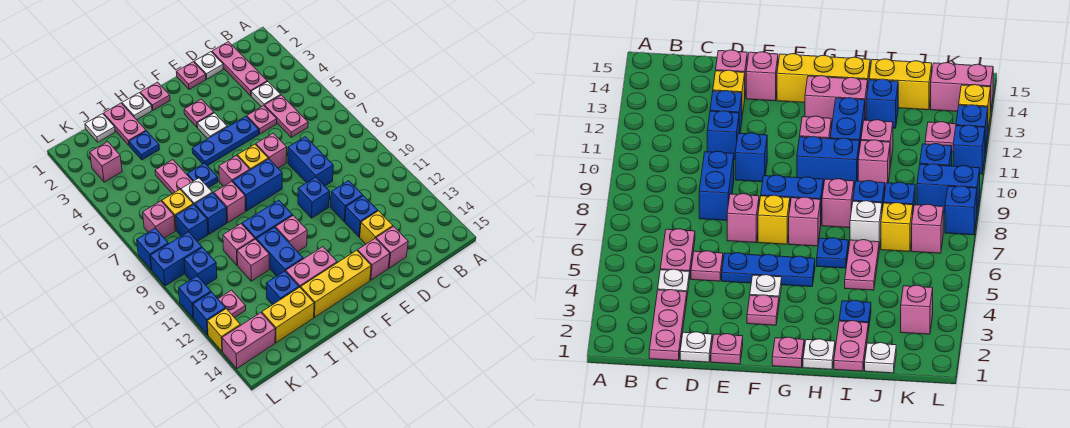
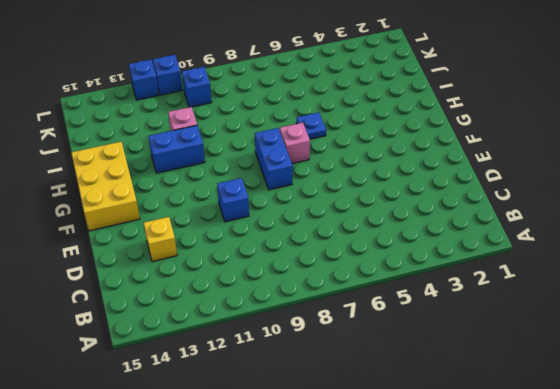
yellow 2x3 brick [71,142,140,231] -> yellow 1x3 brick [301,250,371,317]
none -> pink 1x3 plate [212,42,267,96]
none -> white 1x1 plate [251,82,281,107]
none -> pink 1x2 plate [265,95,308,137]
none -> white 1x1 plate [194,52,223,79]

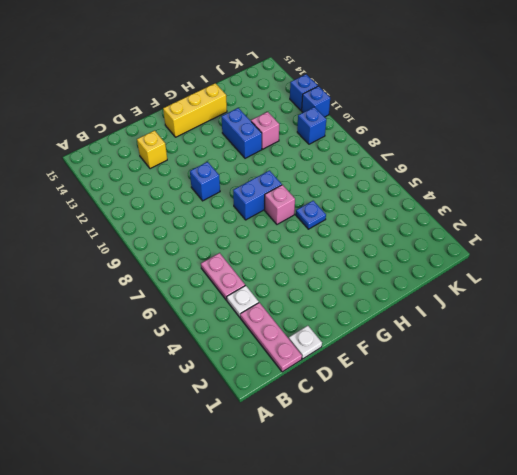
none -> pink 1x1 plate [247,106,277,134]
none -> blue 1x2 brick [288,137,333,186]
none -> blue 1x1 brick [331,181,363,222]
none -> blue 1x1 brick [345,196,378,237]

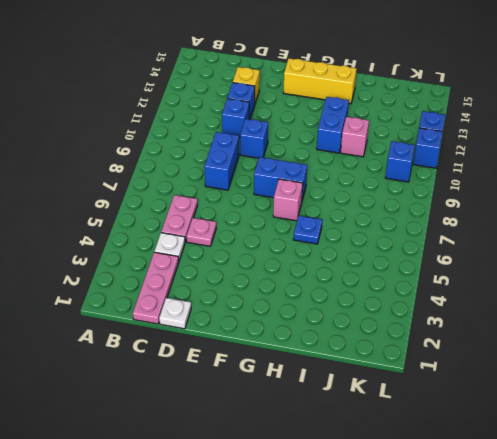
none -> pink 1x1 brick [376,226,408,268]
none -> pink 1x1 plate [176,62,206,89]
none -> blue 1x3 plate [192,116,259,166]
none -> pink 1x1 brick [256,133,287,168]

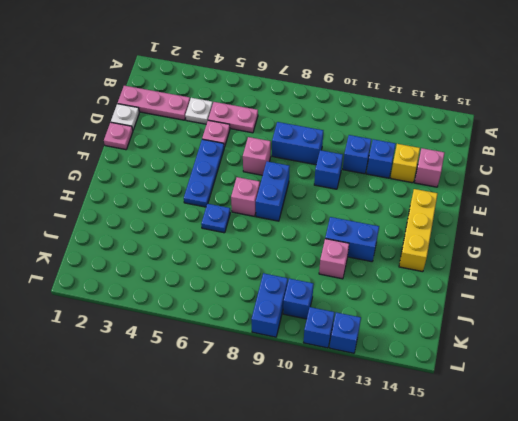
none -> pink 1x1 brick [358,238,390,280]
none -> pink 1x1 plate [184,99,214,127]
none -> white 1x1 plate [197,113,227,139]
none -> yellow 1x1 brick [237,144,268,170]

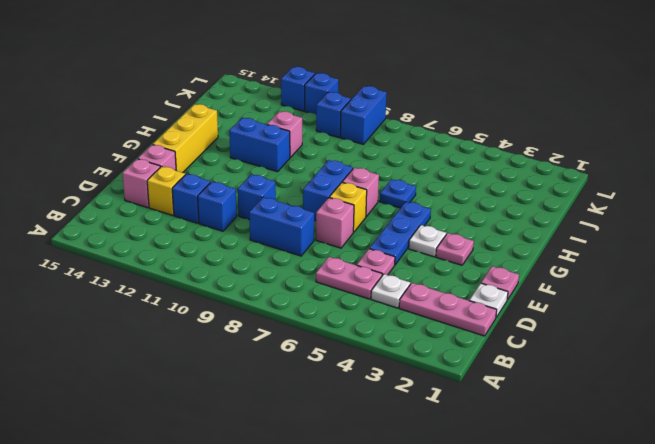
none -> pink 1x1 plate [140,82,170,110]
none -> blue 1x2 brick [242,200,293,239]
none -> pink 1x1 brick [275,215,307,252]
none -> pink 1x2 brick [286,247,337,288]

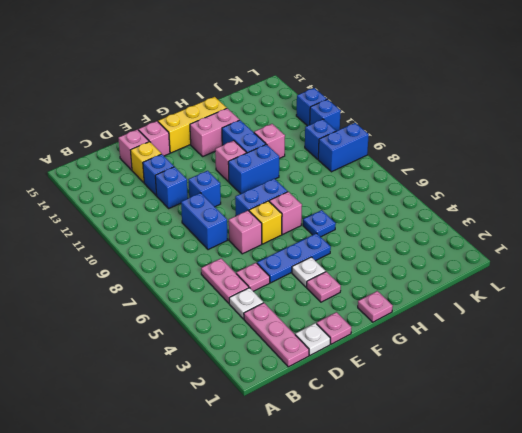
none -> white 1x1 plate [122,93,152,120]
none -> pink 1x1 brick [214,182,246,222]
none -> pink 1x2 plate [104,103,146,145]
none -> blue 1x1 plate [129,131,160,160]

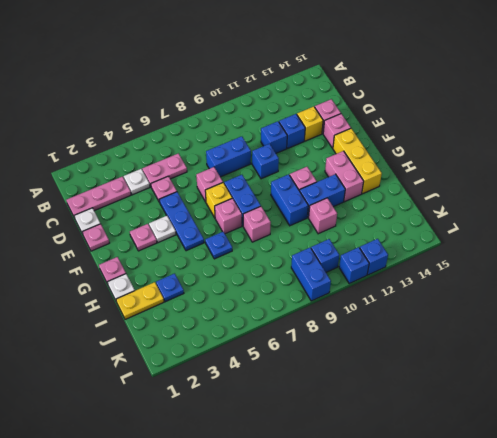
yellow 1x2 plate [116,282,164,320] -> pink 1x2 plate [104,103,146,145]
none -> pink 1x2 plate [155,160,193,194]
none -> white 1x1 brick [181,178,212,205]
none -> blue 1x1 brick [195,193,227,234]
none -> pink 1x1 brick [223,224,255,265]

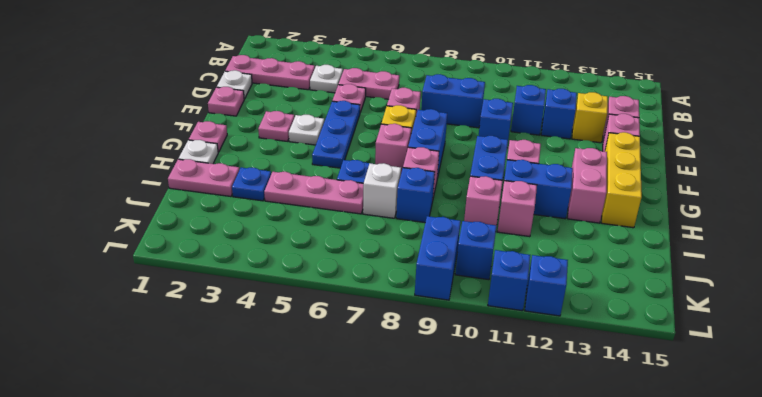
pink 1x3 plate [264,172,363,214] -> pink 1x2 plate [155,160,193,194]
none -> blue 1x1 brick [266,271,299,305]
none -> yellow 1x2 brick [262,287,314,343]
none -> white 1x1 plate [85,114,115,142]
none -> yellow 1x1 brick [162,190,193,230]

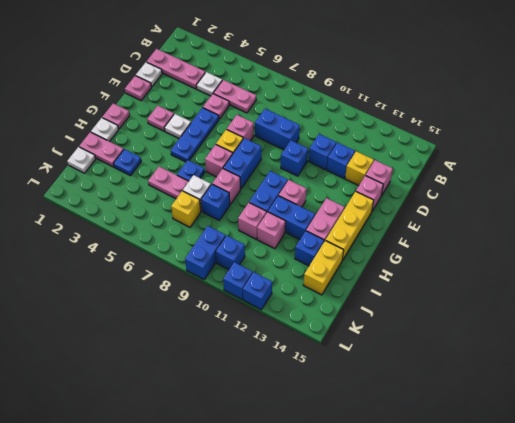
none -> blue 1x1 brick [176,205,208,242]
none -> pink 1x1 brick [90,142,122,182]
none -> pink 1x1 brick [143,201,175,238]
none -> pink 1x1 plate [218,290,246,318]

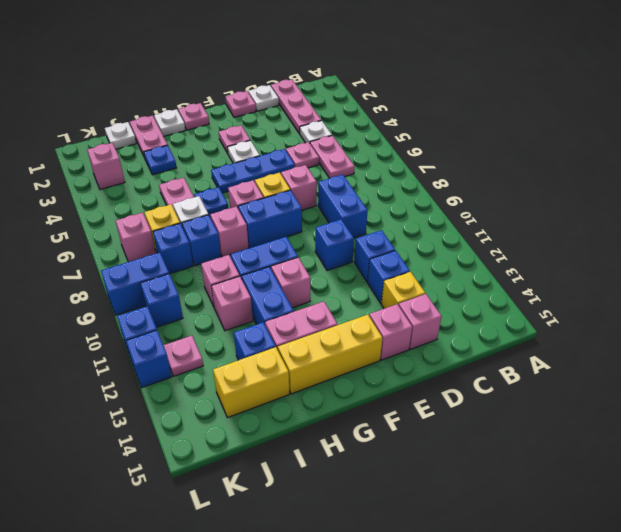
none -> pink 1x2 brick [222,313,275,368]
none -> blue 1x1 brick [137,228,169,270]
none -> yellow 1x1 brick [207,309,240,352]

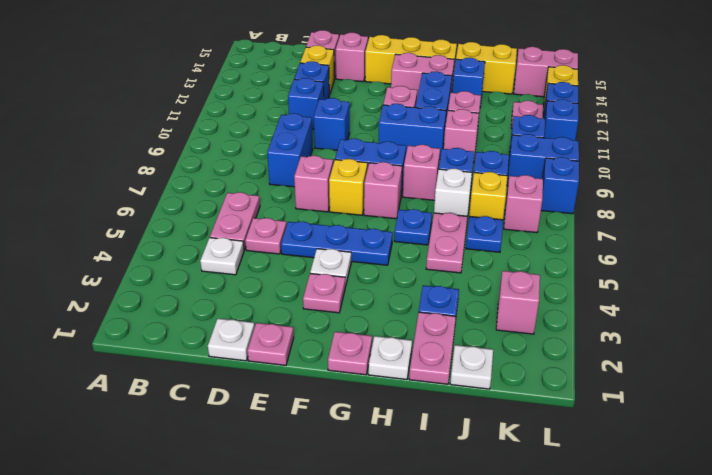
blue 1x1 plate [466,216,503,252] -> none
none -> pink 1x3 plate [212,42,267,96]

